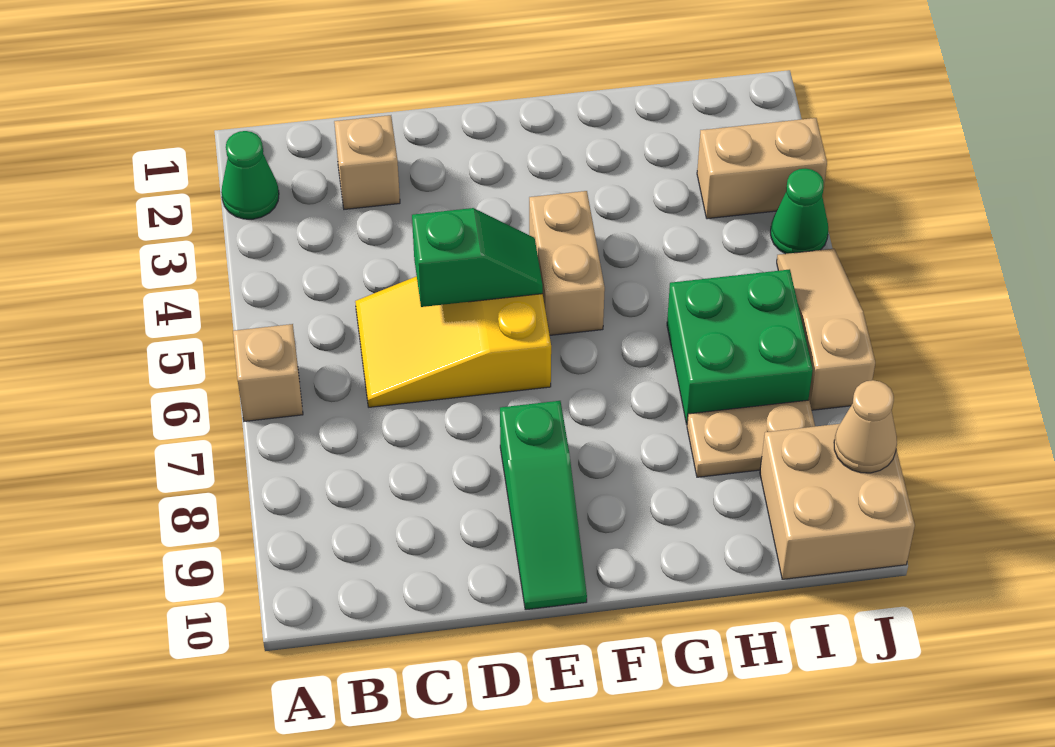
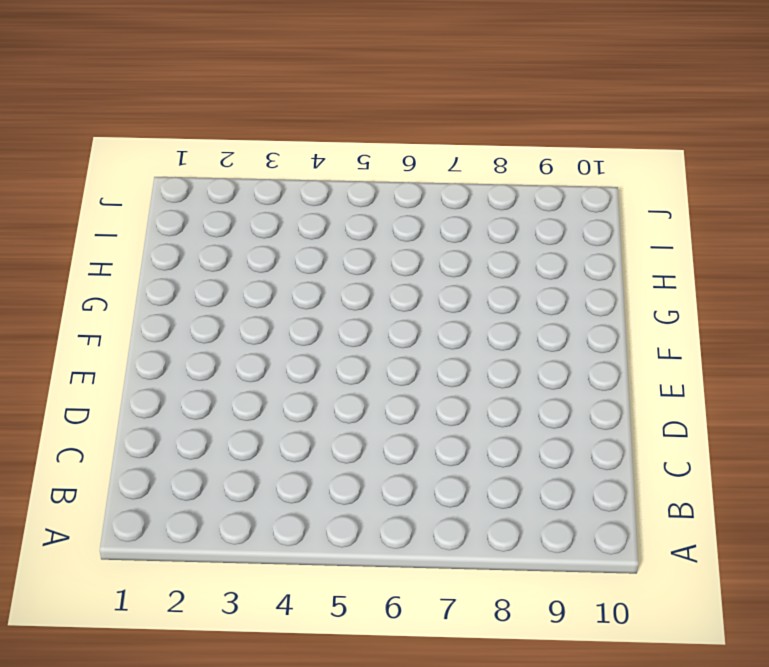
none -> green 1x1 cone [221,131,279,219]
none -> tan 1x1 brick [233,324,303,421]
none -> tan 1x1 brick [334,115,400,209]

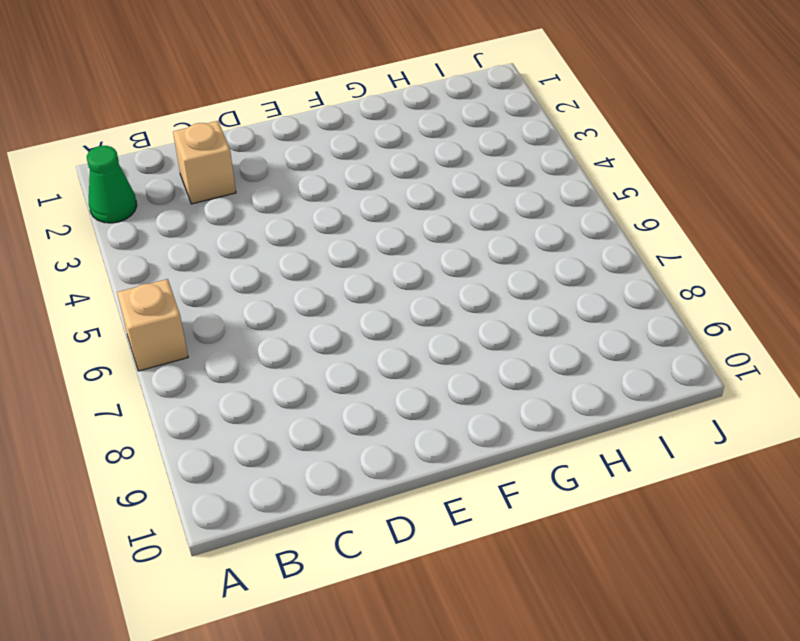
none -> yellow 2x3 slope [355,276,551,407]
none -> green 1x3 slope [500,401,587,610]
none -> tan 1x2 brick [529,191,605,335]

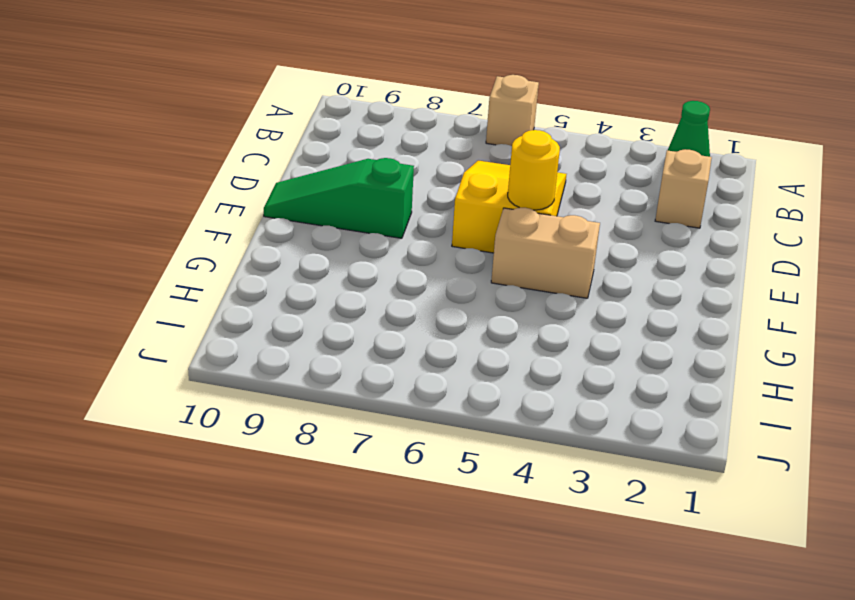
yellow 1x1 round brick [508,130,560,210] -> green 1x2 slope [412,208,543,307]
none -> green 2x2 brick [667,269,813,424]
none -> tan 1x2 plate [687,400,815,477]
none -> tan 1x2 brick [697,118,827,219]

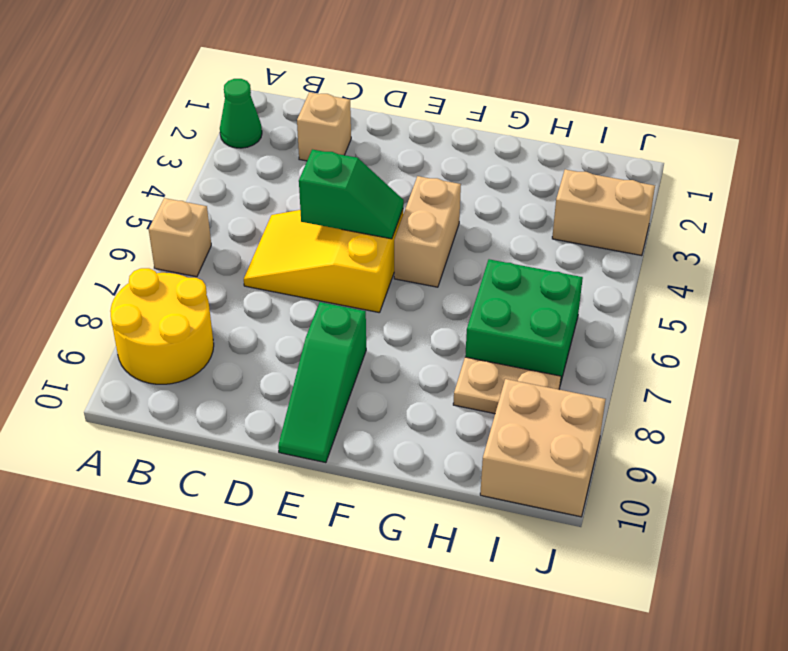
yellow 2x2 round brick [110,268,214,384] -> none
none -> green 1x1 cone [771,168,828,254]
none -> tan 1x3 slope [777,249,875,410]
none -> tan 1x1 cone [834,380,897,473]

